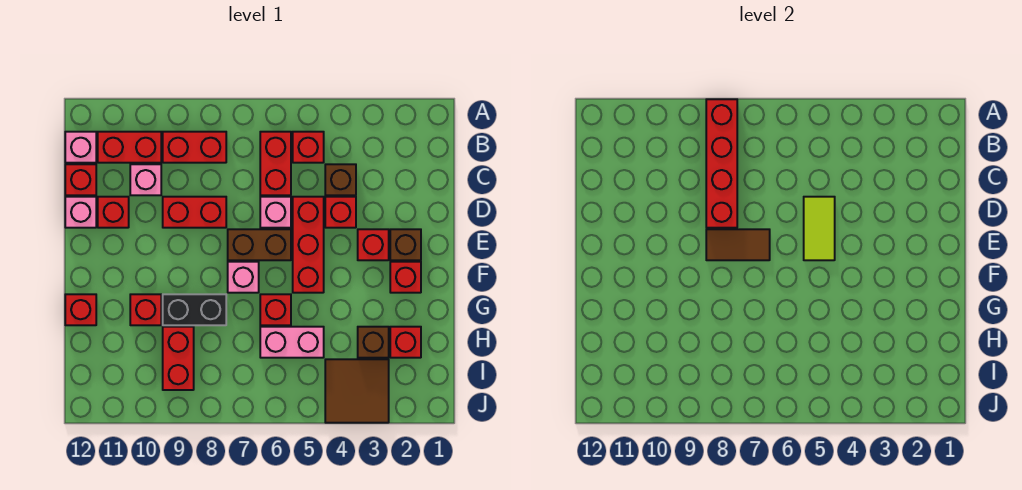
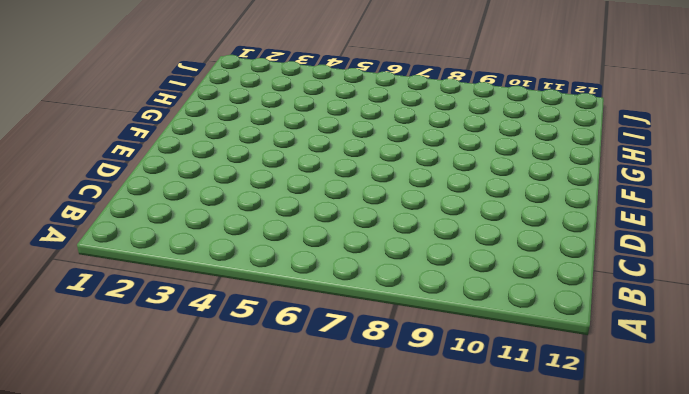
none -> red 1x1 brick [293,132,324,163]
none -> red 1x2 brick [260,132,291,195]
none -> red 1x2 brick [163,132,226,163]
none -> red 1x2 brick [98,132,161,163]

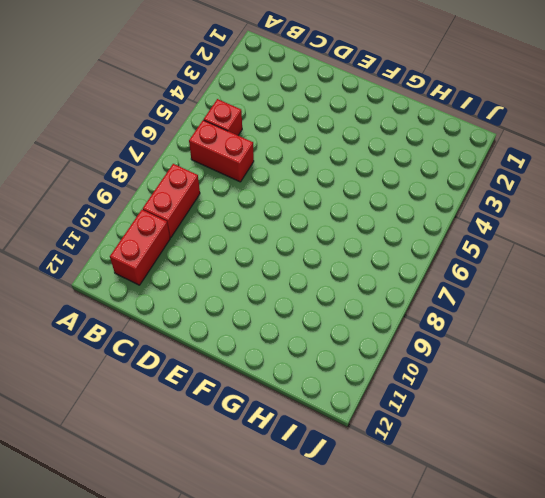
none -> pink 1x1 brick [65,132,96,163]
none -> brown 1x1 brick [325,164,356,195]
none -> pink 1x1 brick [130,164,161,195]
none -> red 1x1 brick [65,164,96,195]

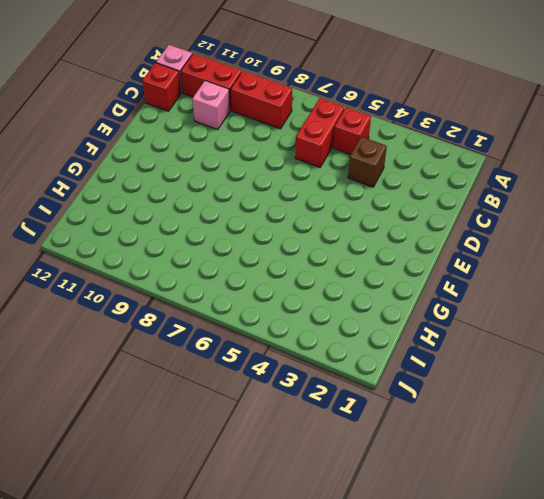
none -> red 1x1 brick [325,197,356,228]
none -> red 1x3 brick [293,197,324,293]
none -> pink 1x1 brick [260,197,291,228]
none -> red 1x2 brick [163,197,226,228]

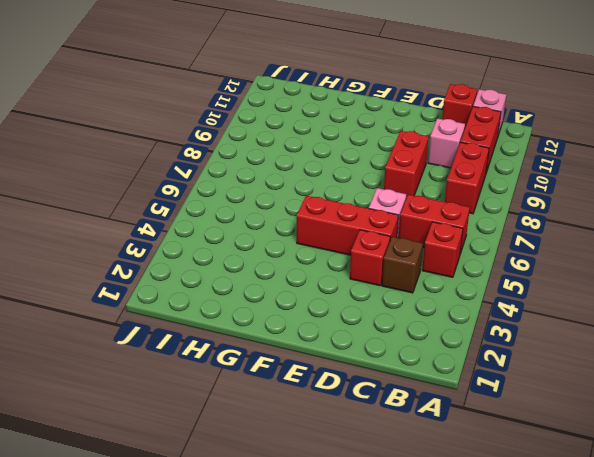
none -> red 1x1 brick [98,197,129,228]
none -> pink 1x1 brick [65,197,96,228]
none -> brown 1x1 brick [390,229,421,260]
none -> red 1x1 brick [358,229,389,260]

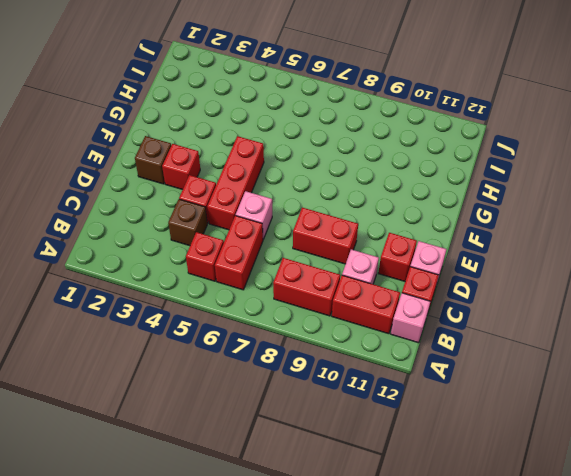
none -> brown 1x2 brick [228,229,291,260]
none -> red 1x1 brick [390,262,421,293]
none -> pink 1x1 brick [228,262,259,293]
none -> red 1x1 brick [260,294,291,325]

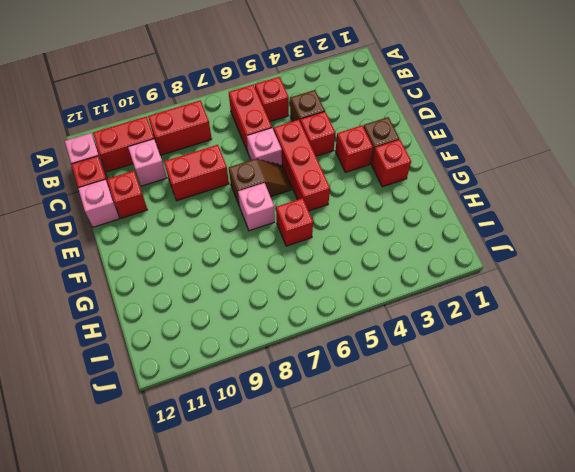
brown 1x2 slope [229,159,292,207] -> brown 1x2 brick [228,229,291,260]
none -> black 1x2 brick [163,294,226,325]
none -> red 1x1 brick [130,294,161,325]
none -> red 1x1 brick [65,294,96,325]
none -> red 1x1 brick [390,327,421,358]

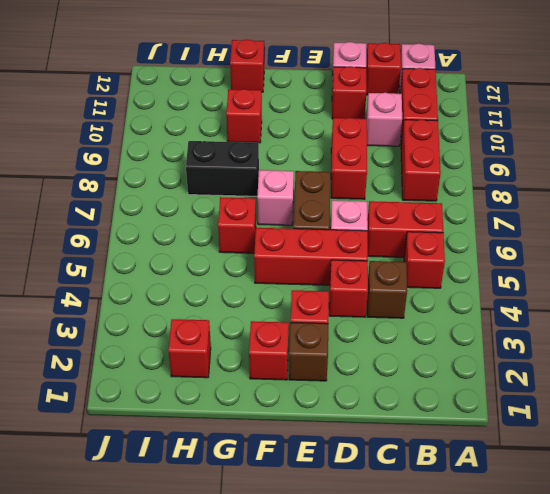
black 1x2 brick [186,141,259,196] -> black 1x2 brick turned to [163,294,226,325]
none -> brown 1x1 brick [358,327,389,358]
none -> pink 1x2 brick [260,327,324,358]
none -> red 1x2 brick [163,327,194,390]
none -> brown 2x2 tile [325,359,389,423]

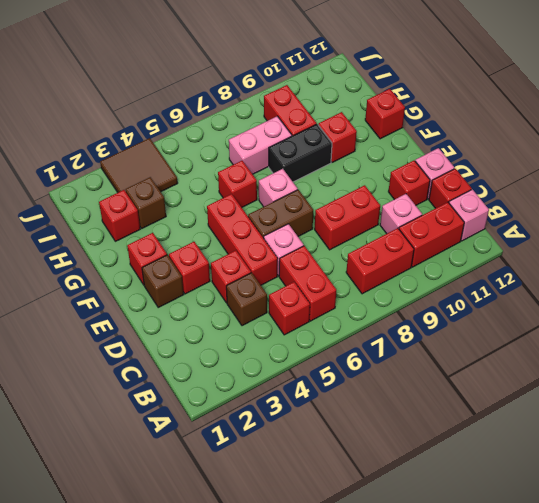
pink 1x2 brick [229,116,292,174] -> pink 1x2 brick moved to [260,327,324,358]
none -> red 1x4 brick [706,99,737,228]
none -> lime 1x2 tile [804,197,835,260]
none -> brown 1x2 tile [706,229,770,260]

